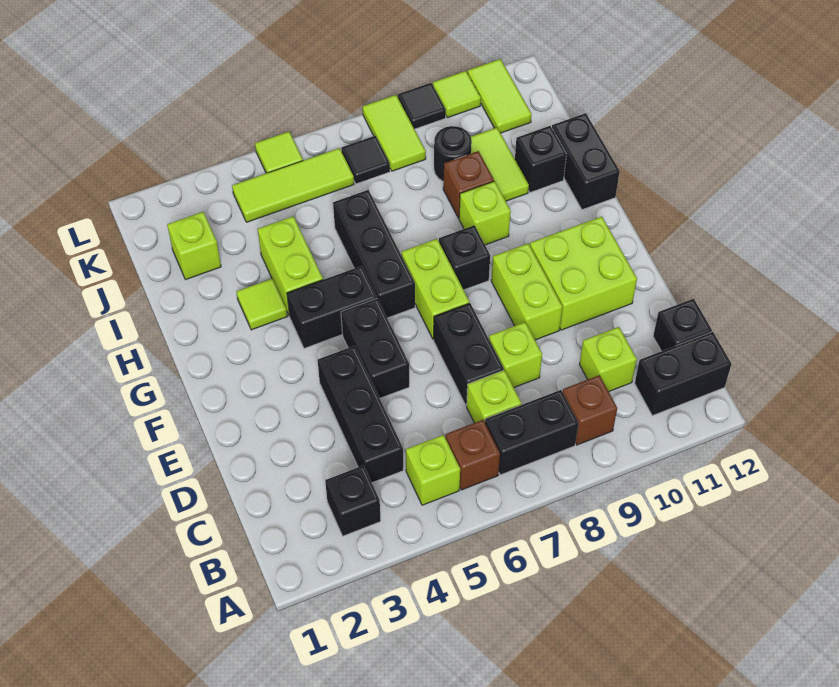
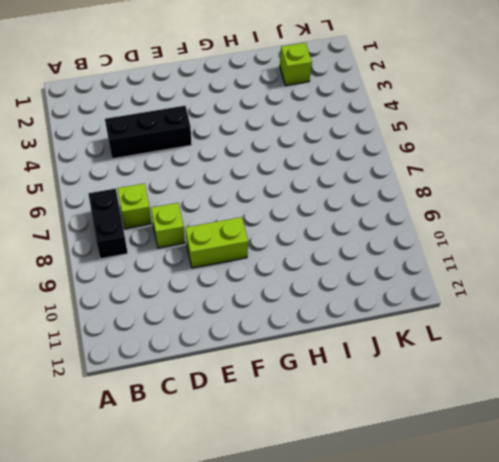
none -> black 1x1 brick [325,465,381,536]
none -> lime 1x1 brick [406,435,460,505]
none -> brown 1x1 brick [446,420,500,490]
none -> brown 1x1 brick [563,375,617,445]

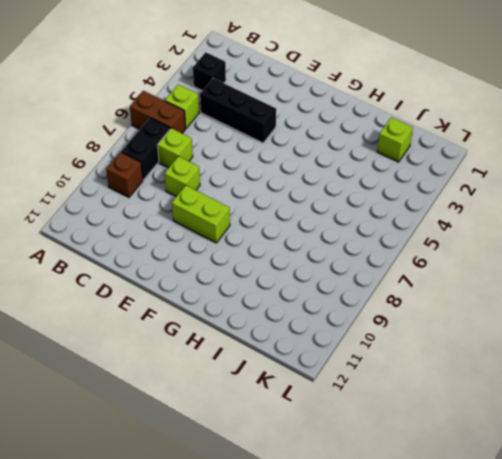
brown 1x2 brick [130,91,186,133] -> brown 1x1 brick [446,420,500,490]
none -> black 1x2 brick [635,332,731,416]
none -> lime 1x1 brick [580,327,637,392]
none -> black 1x1 brick [653,299,712,351]
none -> black 1x2 brick [434,303,504,406]

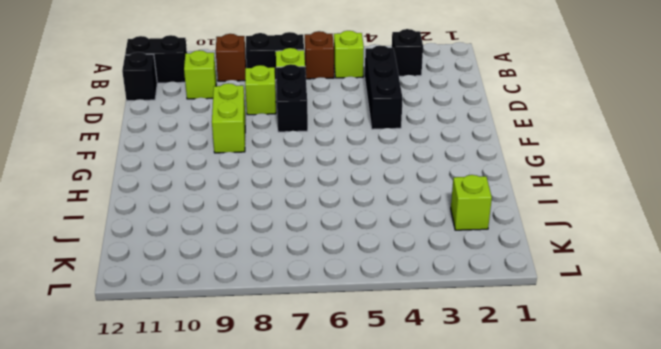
none -> black 1x2 brick [341,299,409,398]
none -> lime 2x2 brick [530,217,637,330]
none -> lime 1x2 brick [402,239,469,339]
none -> black 1x2 brick [287,266,377,348]

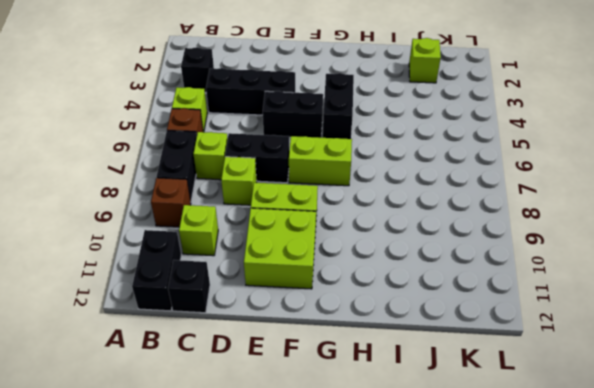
none -> black 1x3 brick [333,190,415,318]
none -> black 1x1 brick [439,225,490,290]
none -> lime 1x1 tile [236,279,287,330]
none -> lime 1x2 brick [258,216,323,316]

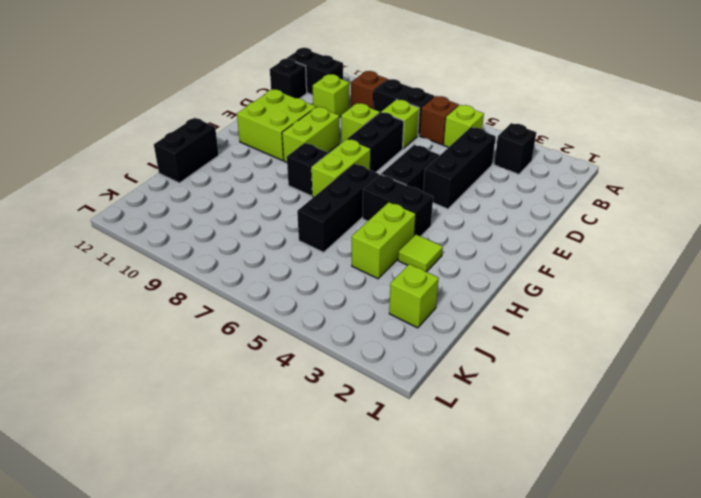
none -> lime 1x1 brick [459,181,511,245]
none -> brown 1x1 brick [443,151,494,218]
none -> lime 1x2 tile [471,128,529,201]
none -> black 1x1 brick [515,126,566,192]

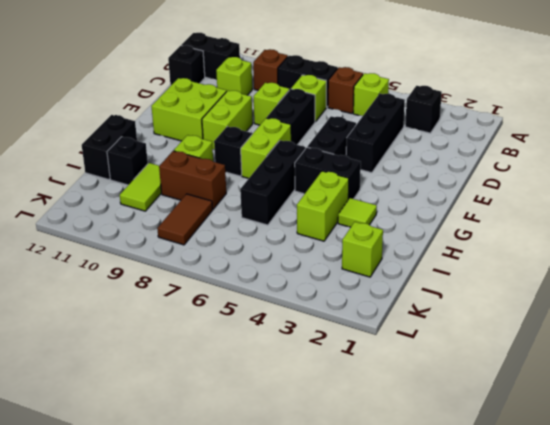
brown 1x2 brick [159,151,226,209] -> brown 1x1 brick [443,151,494,218]
brown 1x2 tile [157,194,213,245] -> lime 1x2 tile [363,95,426,171]
none -> black 1x1 round brick [434,126,472,182]
none -> lime 1x3 tile [232,148,354,222]
none -> black 1x1 tile [341,136,390,184]
none -> lime 1x2 tile [468,59,531,133]

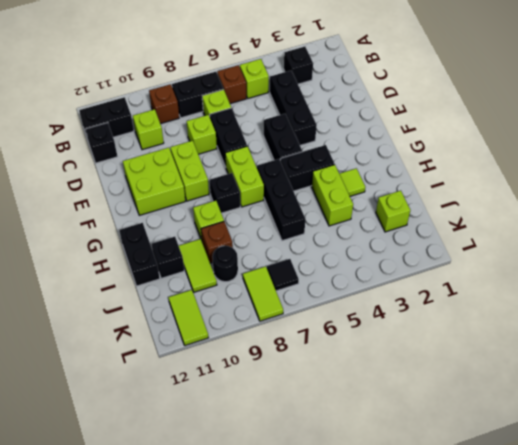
none -> lime 1x3 tile [232,148,354,222]
none -> lime 1x1 tile [255,132,303,173]
none -> black 1x1 tile [398,83,446,129]
none -> lime 1x1 tile [433,71,481,118]

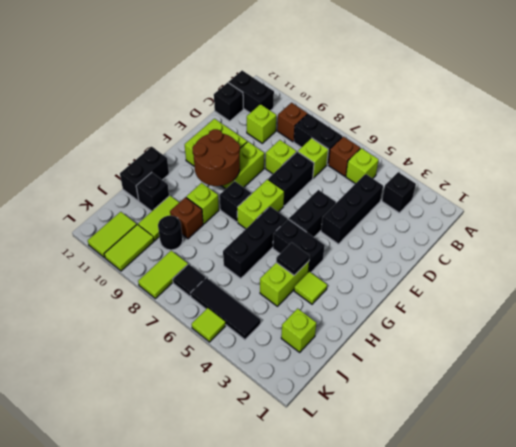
brown 2x2 round brick [192,129,240,186] -> none
black 1x1 tile [276,243,310,275] -> black 1x1 tile moved to [398,83,446,129]
black 1x3 tile [191,278,261,340] -> lime 1x3 tile [232,148,354,222]
lime 1x2 tile [104,224,154,271] -> lime 1x1 tile [433,71,481,118]

